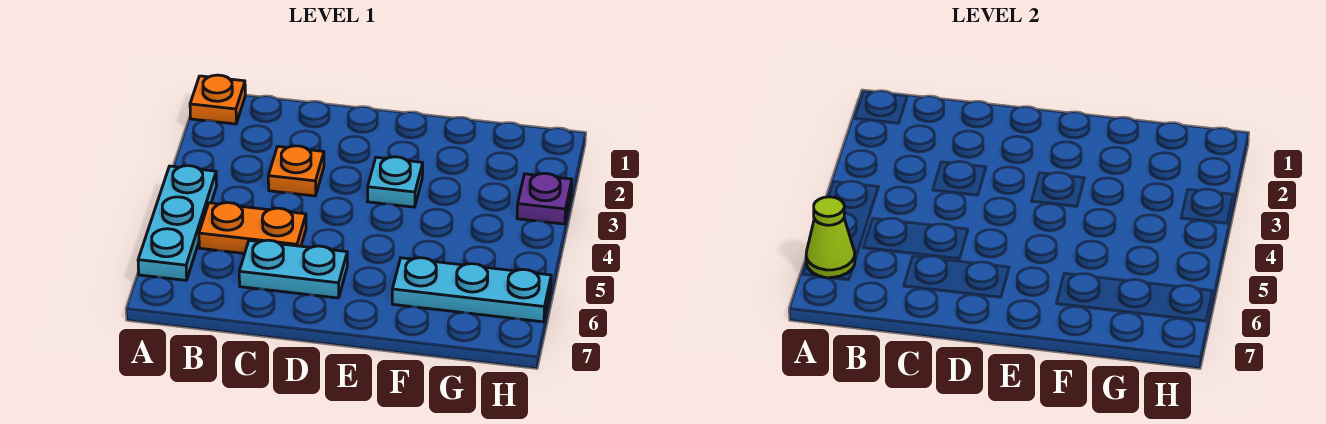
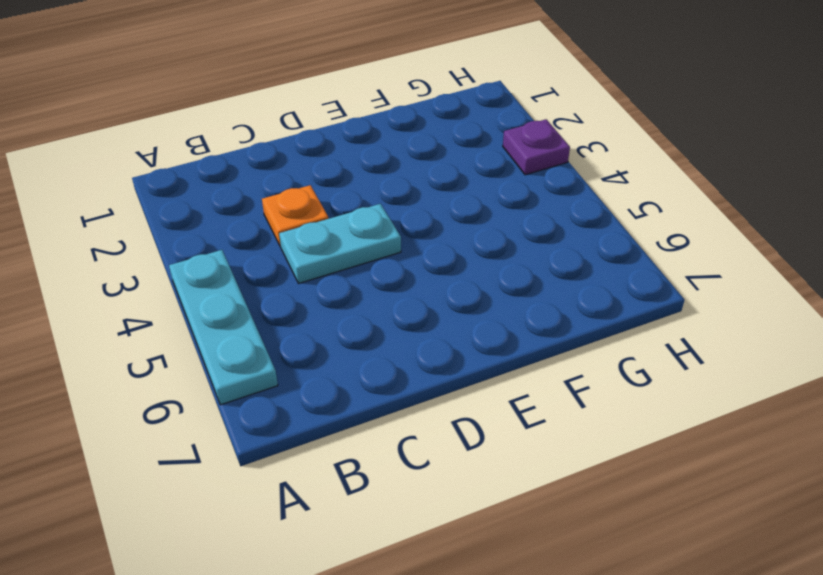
cyan 1x2 plate [279,204,401,283] -> cyan 1x2 plate moved to [239,240,347,298]
none -> orange 1x1 plate [190,75,245,124]
none -> orange 1x2 plate [199,203,306,254]

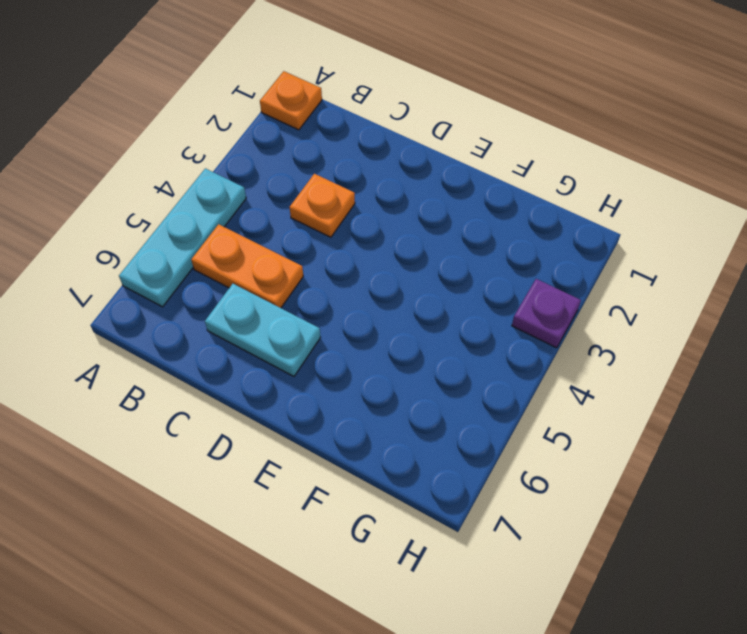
none -> cyan 1x1 plate [367,157,423,207]
none -> cyan 1x3 plate [392,258,551,322]

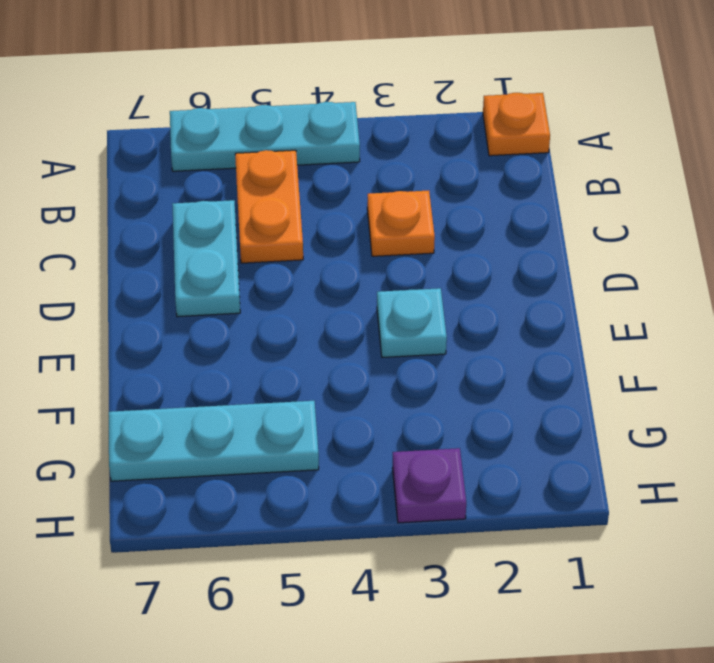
cyan 1x3 plate [109,401,319,481] -> cyan 1x3 plate turned to [392,258,551,322]
none -> lime 1x1 cone [806,197,855,278]

